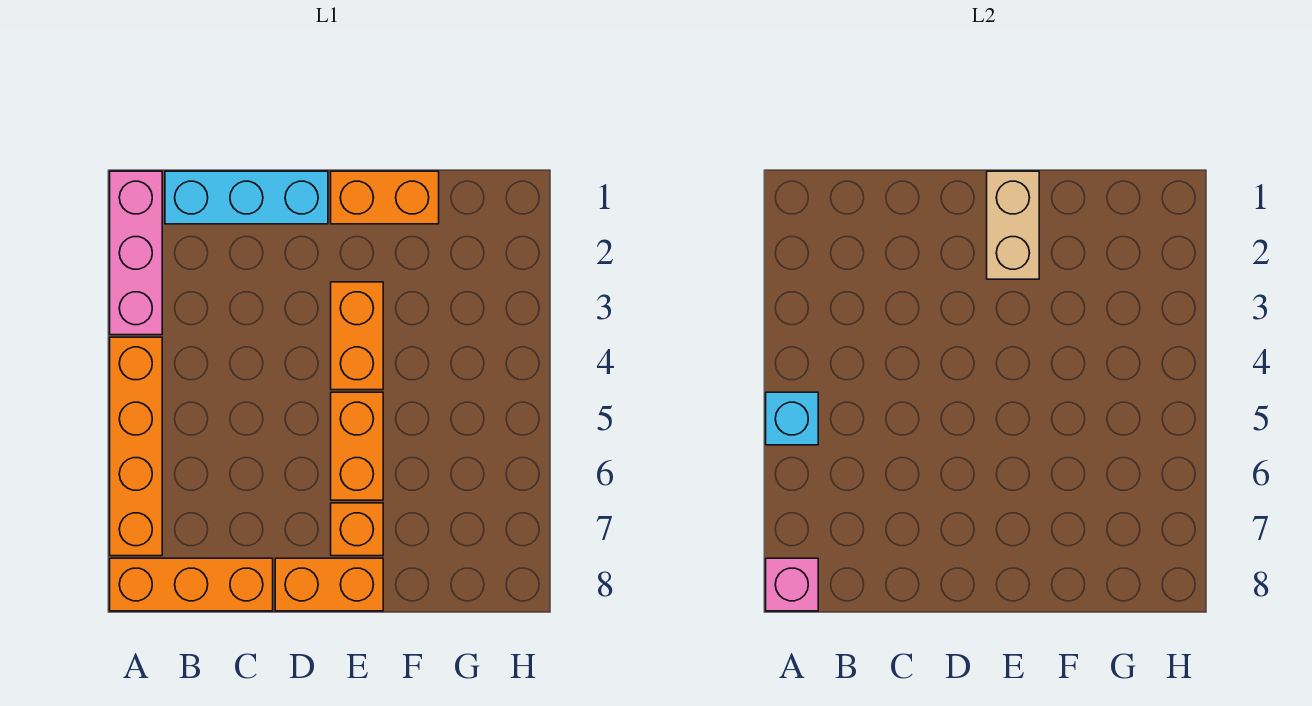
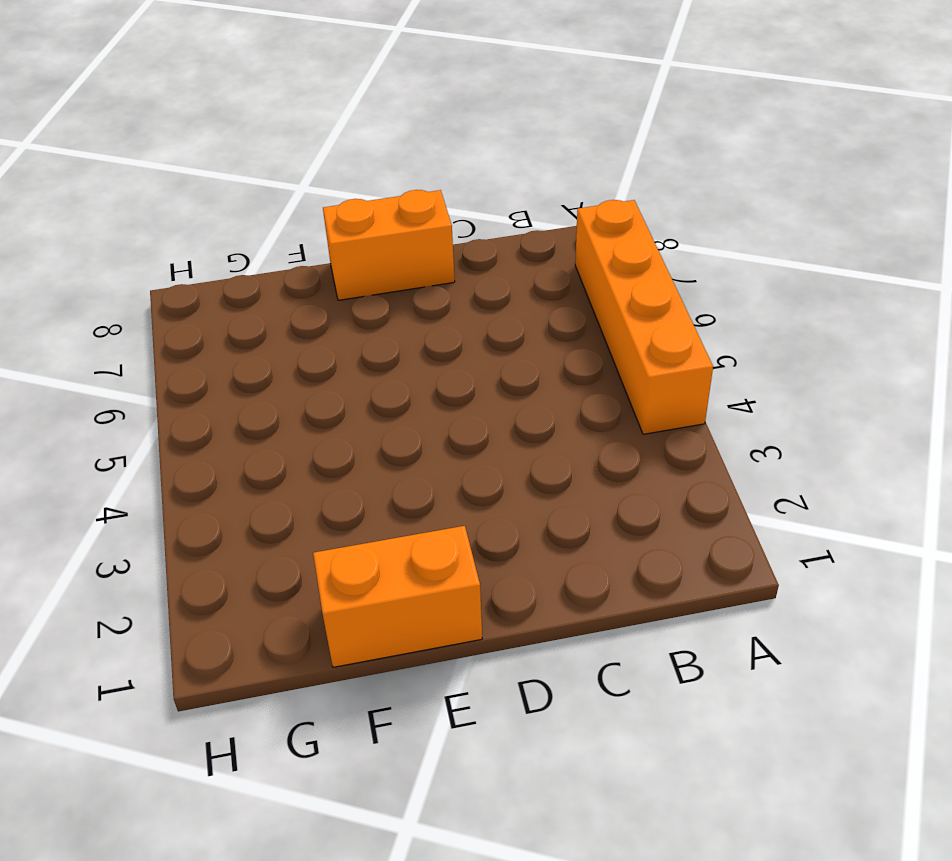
none -> pink 1x3 brick [110,171,162,335]
none -> orange 1x3 brick [110,558,273,611]
none -> cyan 1x3 brick [165,171,328,224]

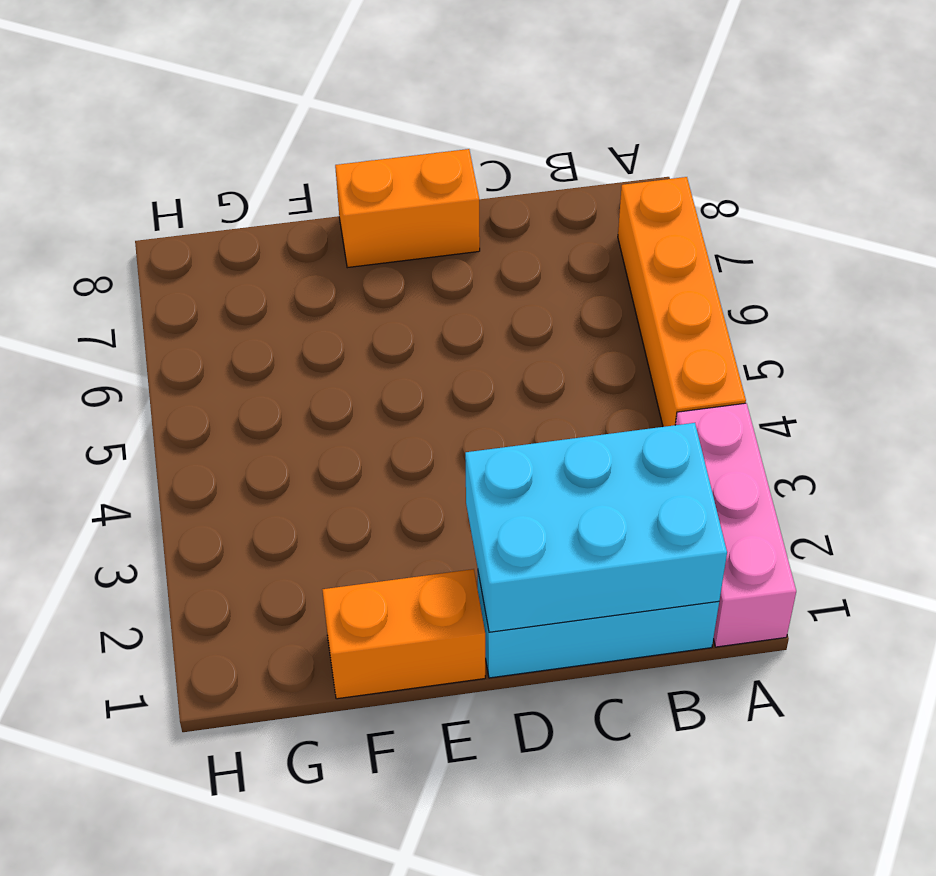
cyan 2x3 brick [465,423,727,632] -> none
none -> orange 1x3 brick [110,558,273,611]
none -> orange 1x2 brick [331,282,383,390]
none -> orange 1x2 brick [331,392,383,500]

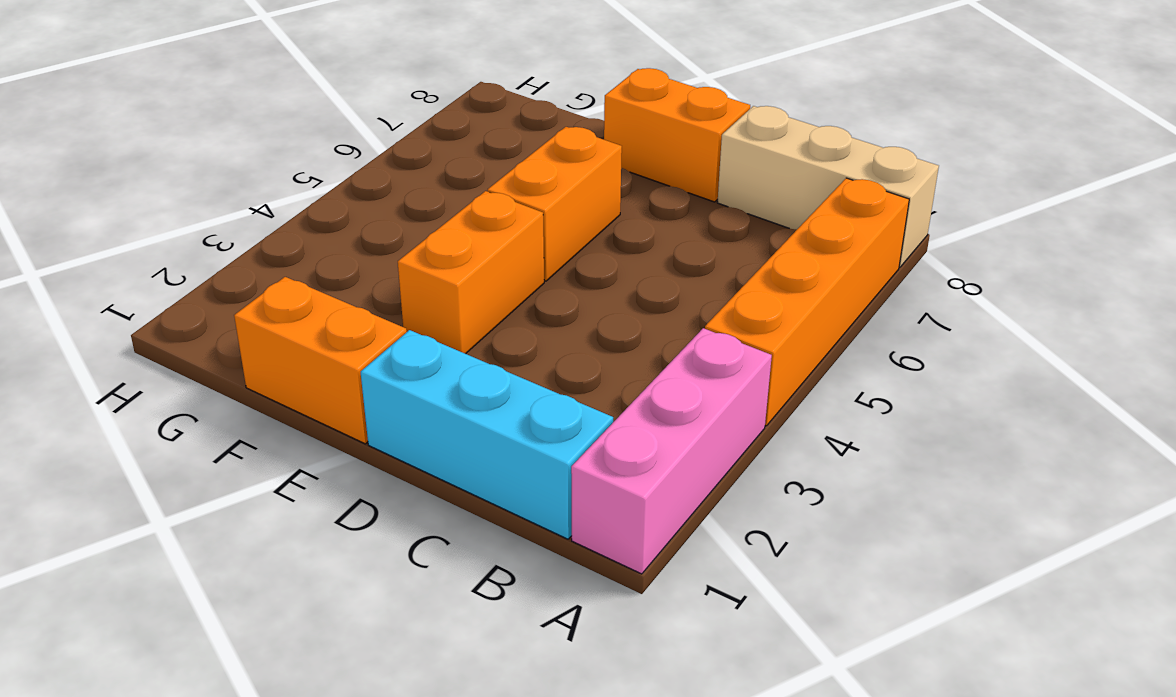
tan 1x3 brick [717,106,939,267] -> orange 1x3 brick [110,558,273,611]
none -> orange 1x1 brick [331,503,383,556]
none -> cyan 1x1 brick [766,392,818,445]
none -> pink 1x1 brick [766,558,818,611]

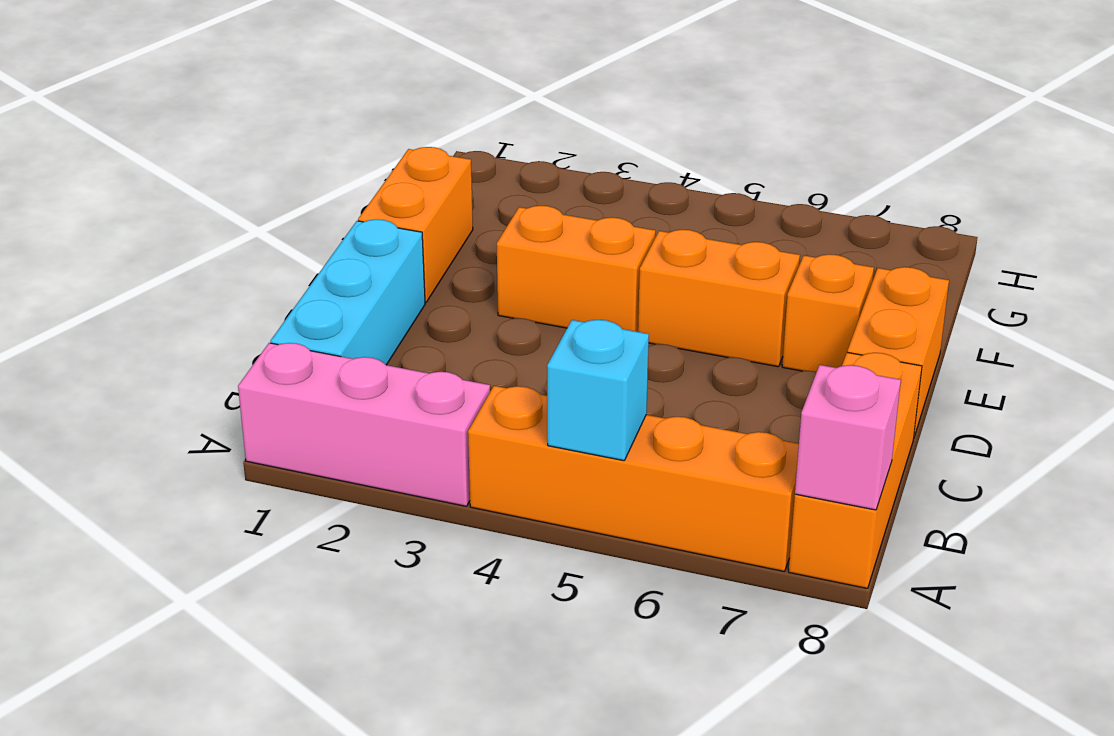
none -> tan 1x2 brick [987,171,1039,279]

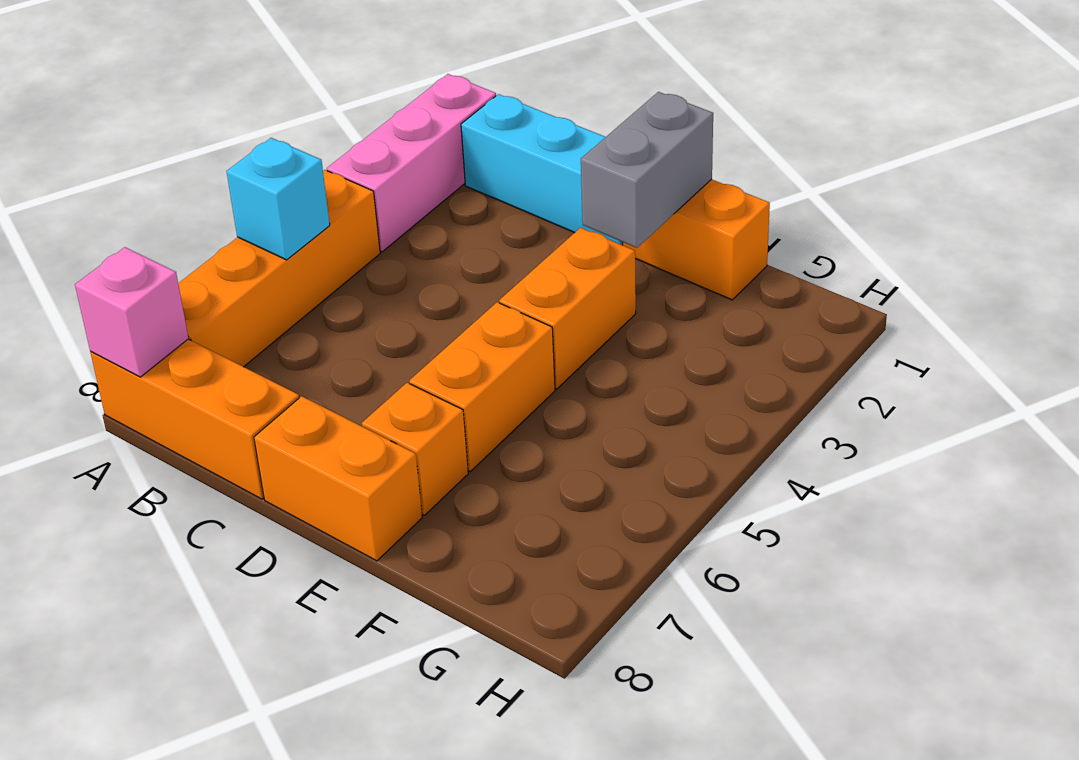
grey 1x2 brick [581,92,713,248] -> tan 1x2 brick [987,171,1039,279]

